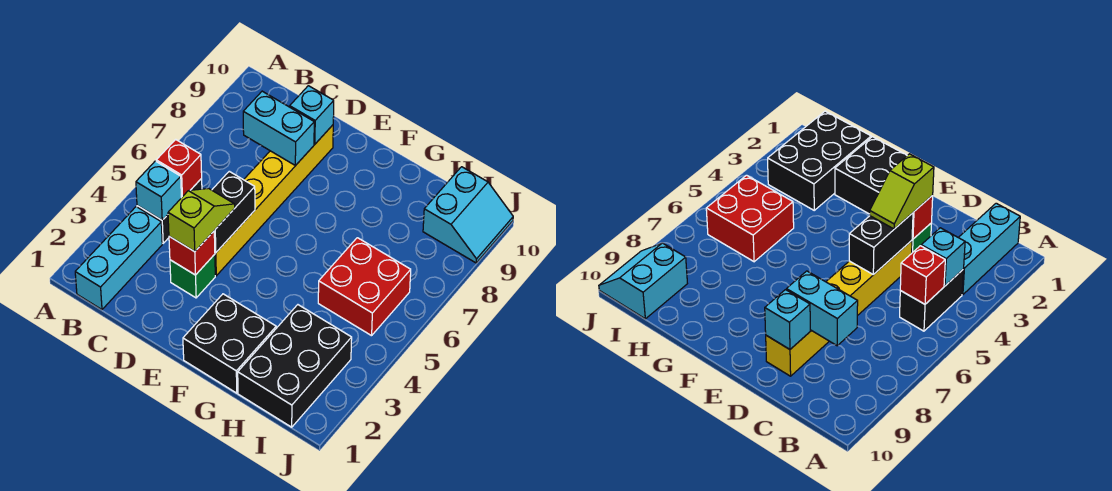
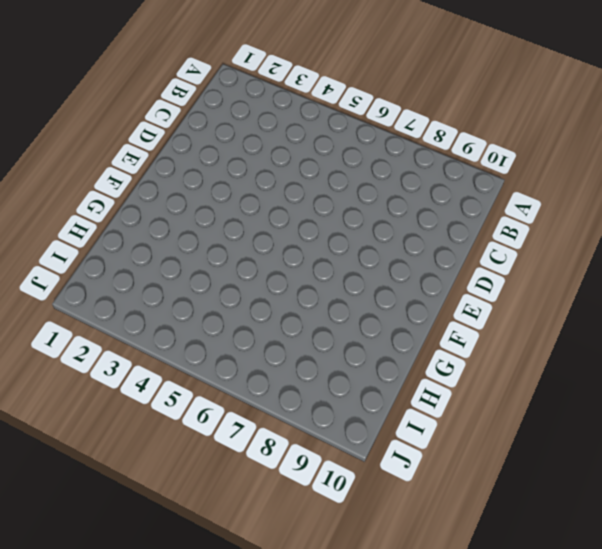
none -> cyan 1x3 brick [75,207,162,310]
none -> black 1x2 brick [900,269,964,331]
none -> green 1x1 brick [170,254,215,298]

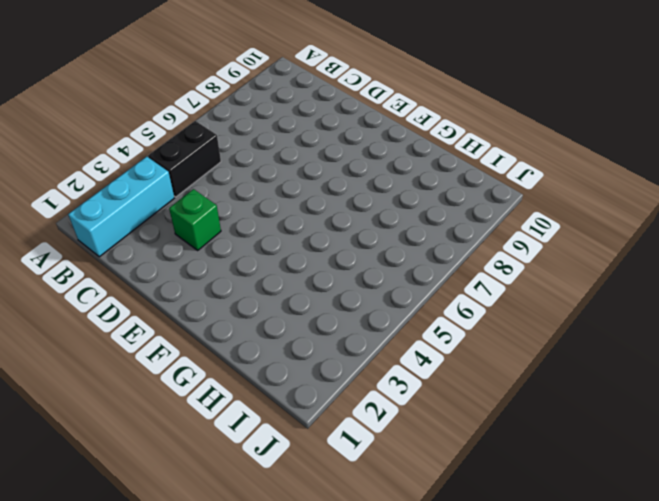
none -> yellow 1x6 brick [215,125,333,276]
none -> black 2x2 brick [183,294,276,393]
none -> black 2x3 brick [238,305,352,427]

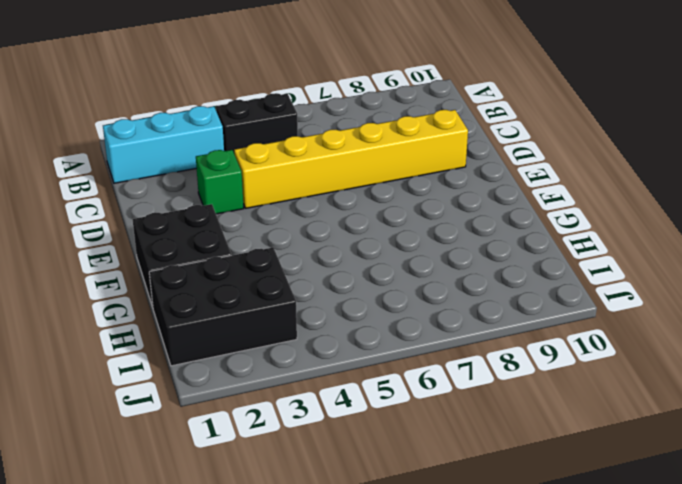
none -> red 2x2 brick [318,238,411,336]
none -> cyan 2x2 slope [423,167,513,263]
none -> cyan 1x1 brick [136,161,181,220]

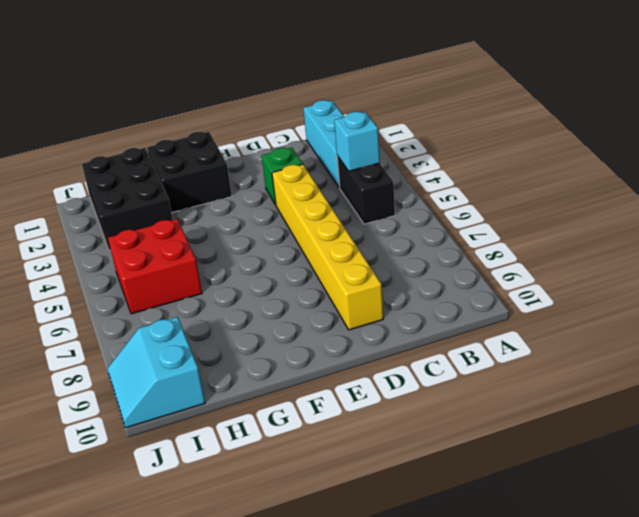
none -> red 1x1 brick [156,139,202,198]
none -> cyan 1x2 brick [243,91,314,166]
none -> red 1x1 brick [169,231,215,275]

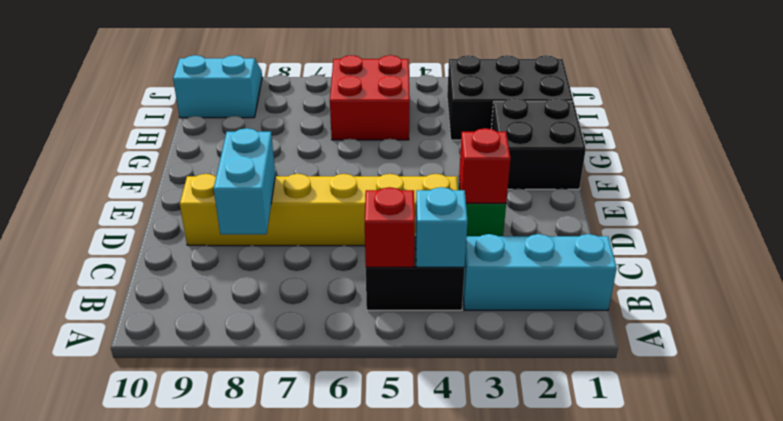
none -> black 1x2 brick [212,171,255,253]
none -> cyan 1x1 brick [290,86,334,144]
none -> lime 1x2 slope [168,188,235,251]

